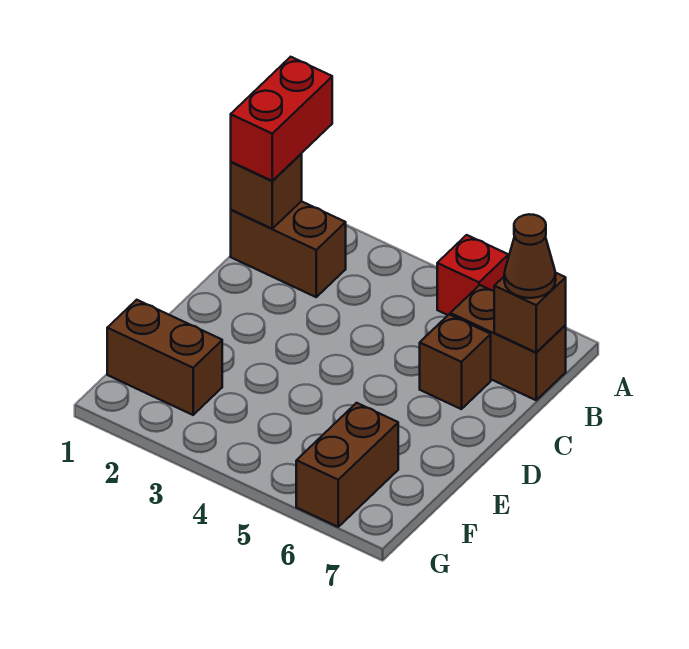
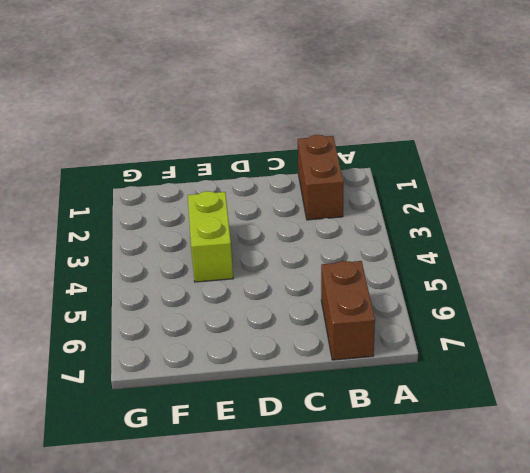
lime 1x2 brick [188,191,233,282] -> none
none -> red 1x1 brick [437,235,508,315]
none -> brown 1x1 brick [420,315,491,409]

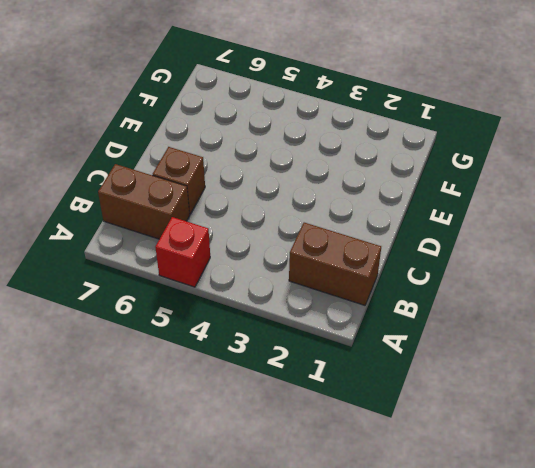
none -> brown 1x2 brick [107,300,222,415]
none -> brown 1x2 brick [296,403,398,527]

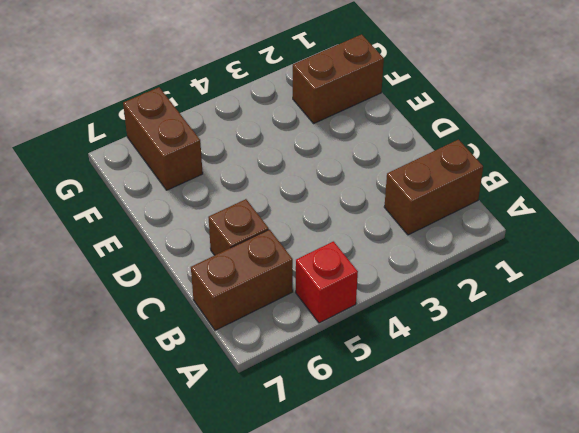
none -> brown 1x1 brick [231,154,302,229]
none -> brown 1x1 brick [494,273,566,353]

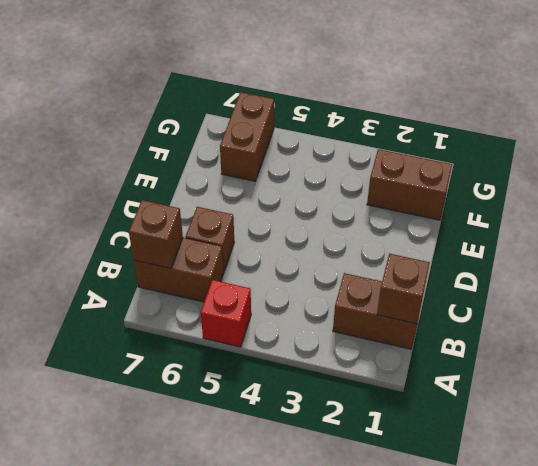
none -> red 1x2 brick [231,57,332,181]
none -> brown 1x1 cone [504,214,556,298]

